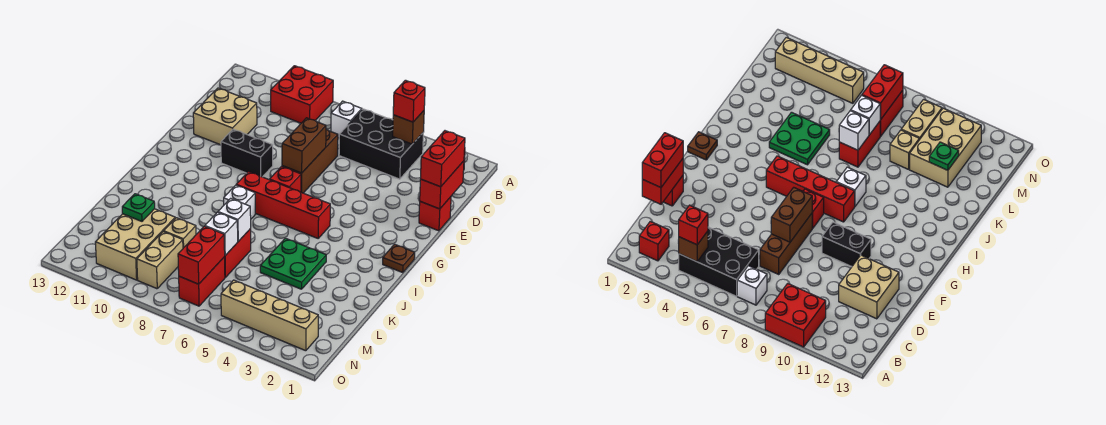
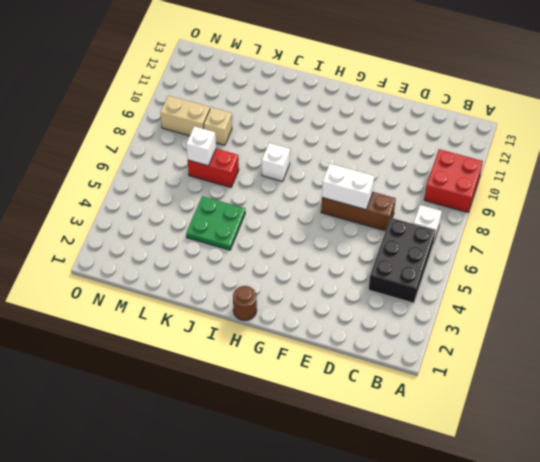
white 1x2 brick [322,164,374,210] -> brown 1x2 brick [282,118,326,173]
brown 1x1 round brick [233,286,257,320] -> brown 1x1 plate [383,244,415,273]
none -> red 1x1 brick [639,221,669,261]
none -> tan 2x2 brick [193,88,257,145]
none -> red 1x1 brick [419,197,451,231]

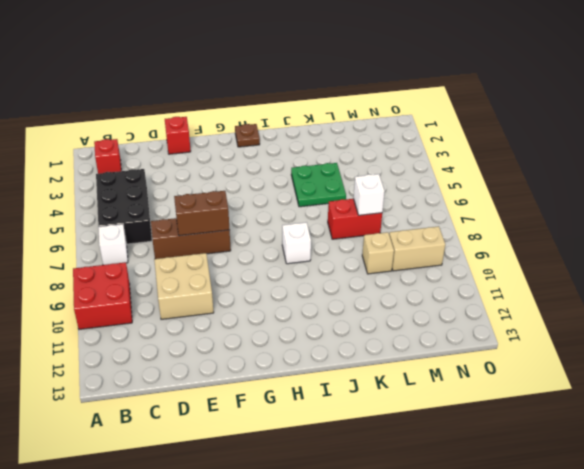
tan 2x2 brick [154,253,214,319] -> tan 2x2 brick moved to [193,88,257,145]
none -> black 1x2 brick [221,129,273,177]
none -> red 1x1 brick [270,166,301,192]
none -> red 1x4 brick [236,172,330,238]

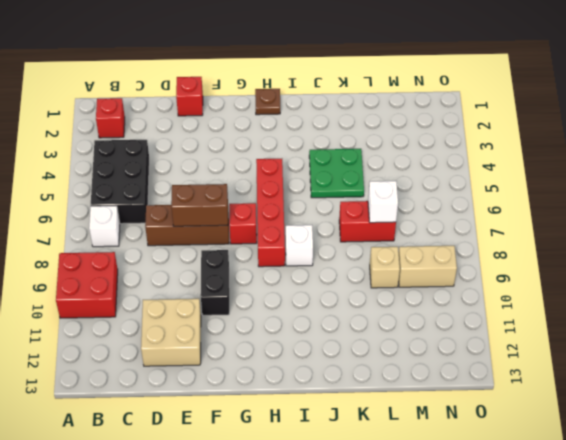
none -> tan 2x3 brick [95,209,175,280]
none -> red 1x2 brick [179,257,225,306]
none -> tan 1x4 brick [221,280,318,351]

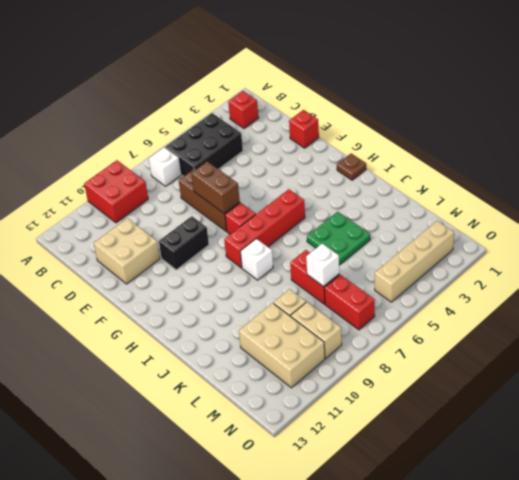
none -> brown 1x1 brick [393,111,424,144]
none -> red 1x2 brick [420,161,464,209]
none -> white 1x1 brick [218,198,251,241]

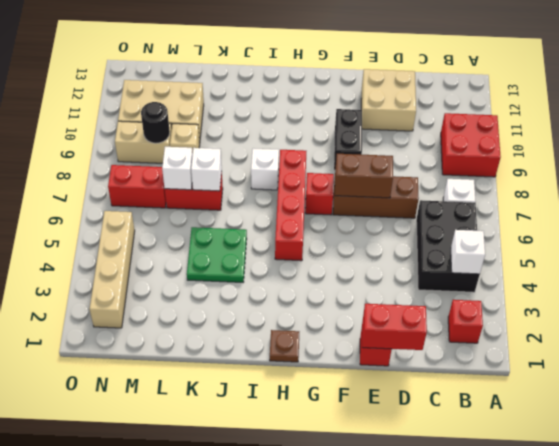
white 1x1 brick [451,230,485,274] -> brown 1x1 brick [393,111,424,144]
black 1x1 round brick [141,102,170,143] -> none
none -> green 1x1 plate [122,194,155,221]
none -> red 1x2 brick [178,226,225,284]
none -> red 1x1 brick [393,80,425,122]

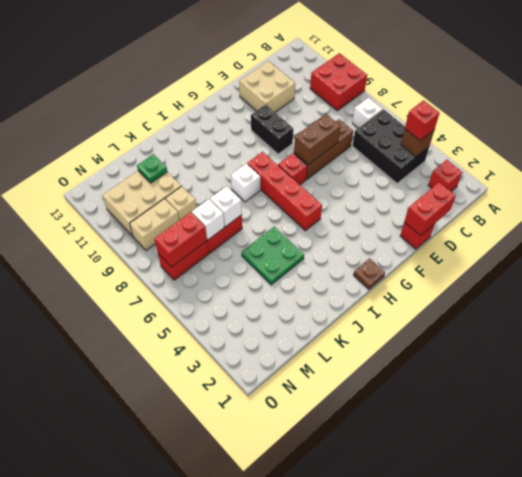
none -> tan 1x4 brick [221,280,318,351]
none -> red 1x2 brick [420,131,465,187]

